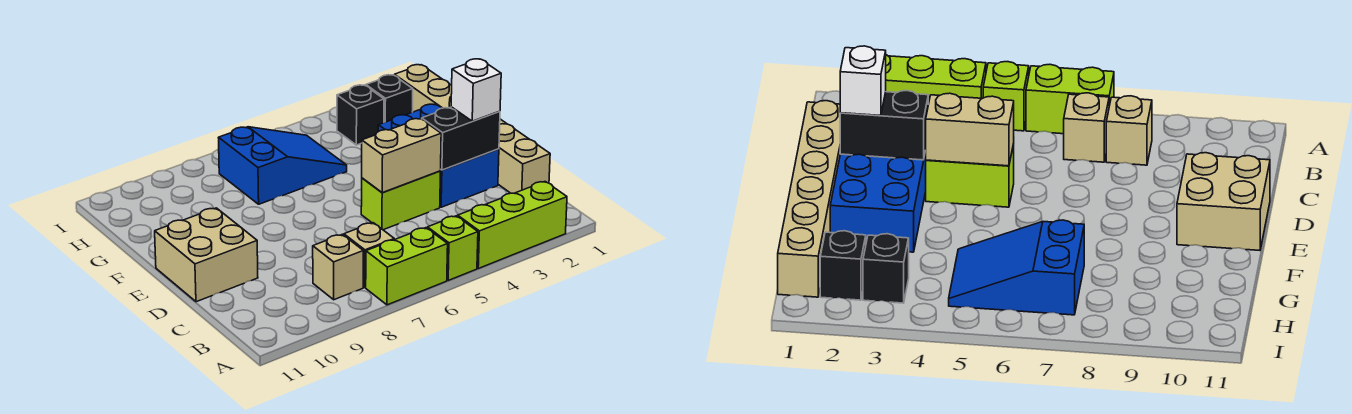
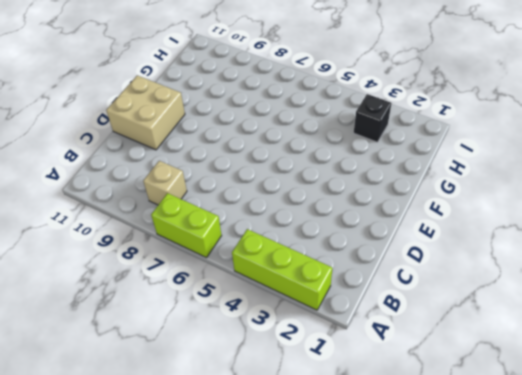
none -> lime 1x1 brick [427,216,478,280]
none -> tan 1x1 brick [344,223,394,287]
none -> tan 1x6 brick [394,65,550,193]

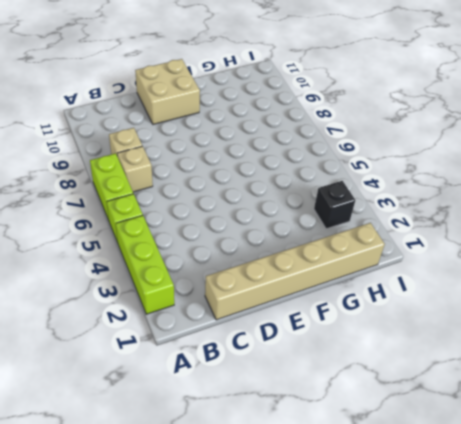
none -> blue 2x3 brick [378,104,499,207]
none -> lime 1x2 brick [361,171,441,230]
none -> blue 2x3 slope [219,127,347,204]

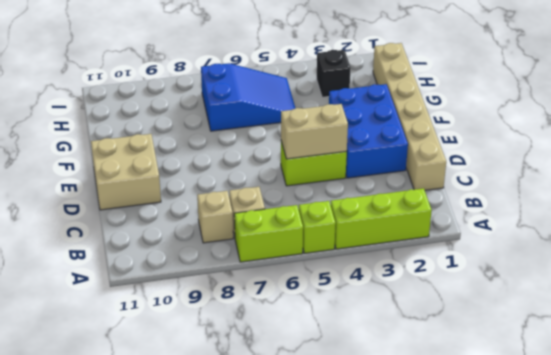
none -> black 1x1 brick [366,75,413,123]
none -> black 1x2 brick [422,107,500,170]
none -> white 1x1 brick [451,59,501,121]

